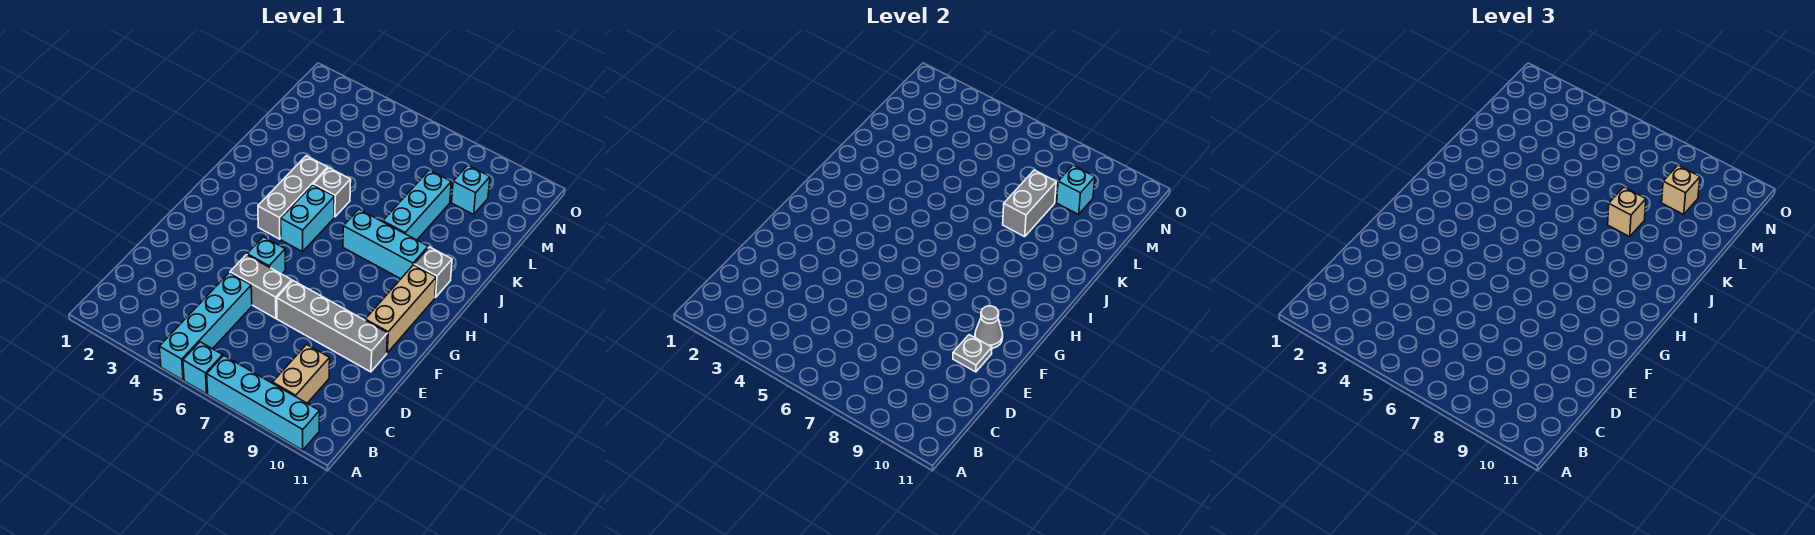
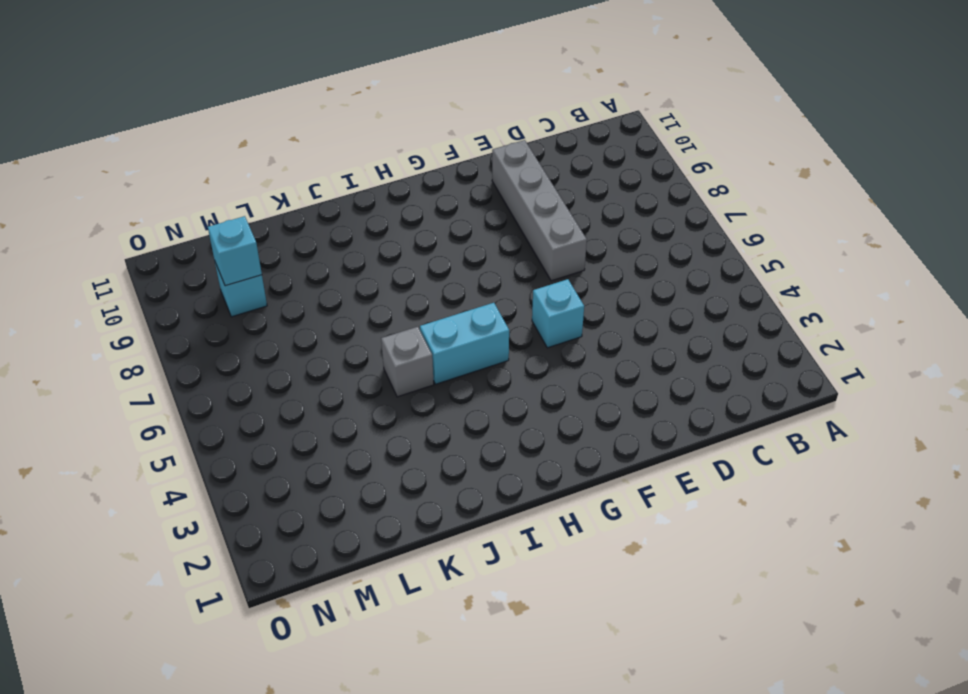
none -> cyan 1x4 brick [159,273,252,380]
none -> cyan 1x1 brick [183,342,223,394]
none -> cyan 1x4 brick [207,356,320,450]

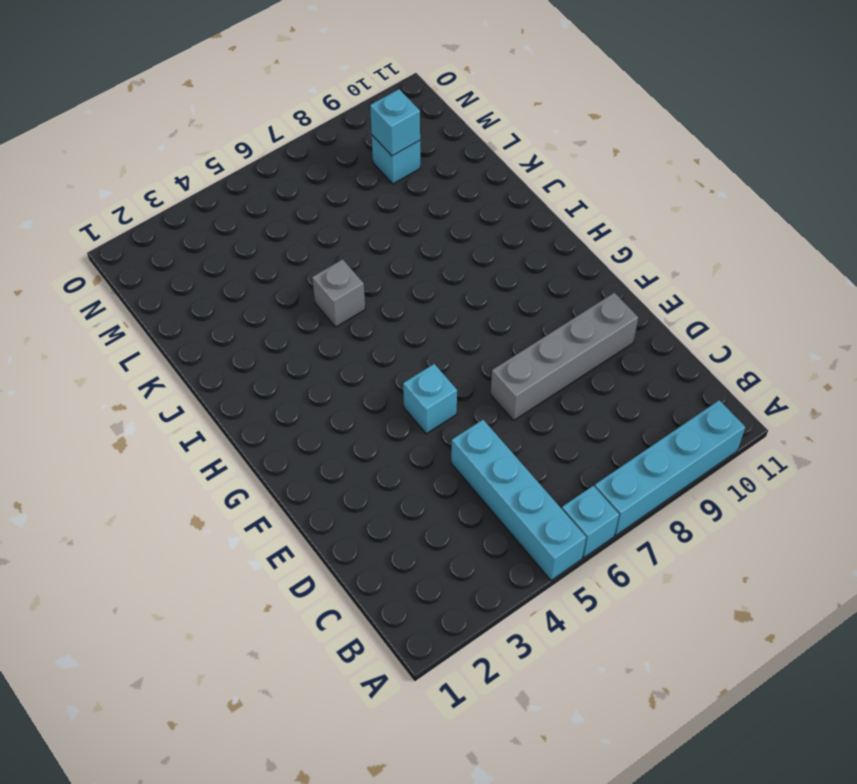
none -> tan 1x2 brick [273,345,330,403]
none -> grey 1x2 brick [230,255,292,318]
none -> tan 1x3 brick [365,265,436,353]

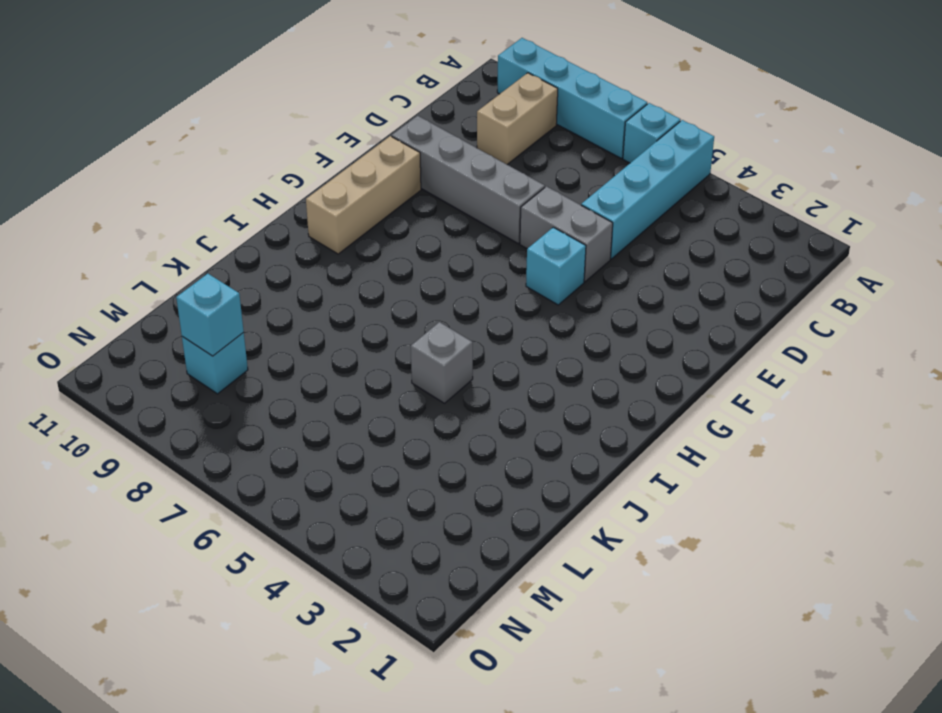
none -> grey 1x3 brick [258,156,328,239]
none -> cyan 1x2 brick [281,185,335,252]
none -> cyan 1x3 brick [343,209,428,279]

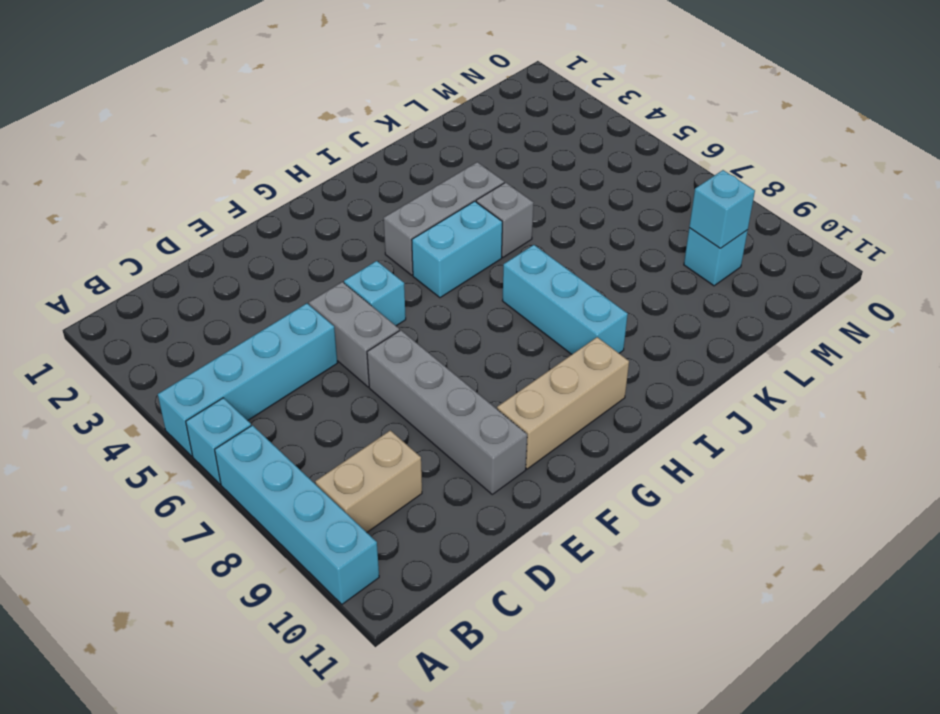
none -> grey 1x1 brick [414,247,452,297]
none -> cyan 1x3 brick [383,170,451,240]
none -> grey 1x1 plate [953,335,992,372]

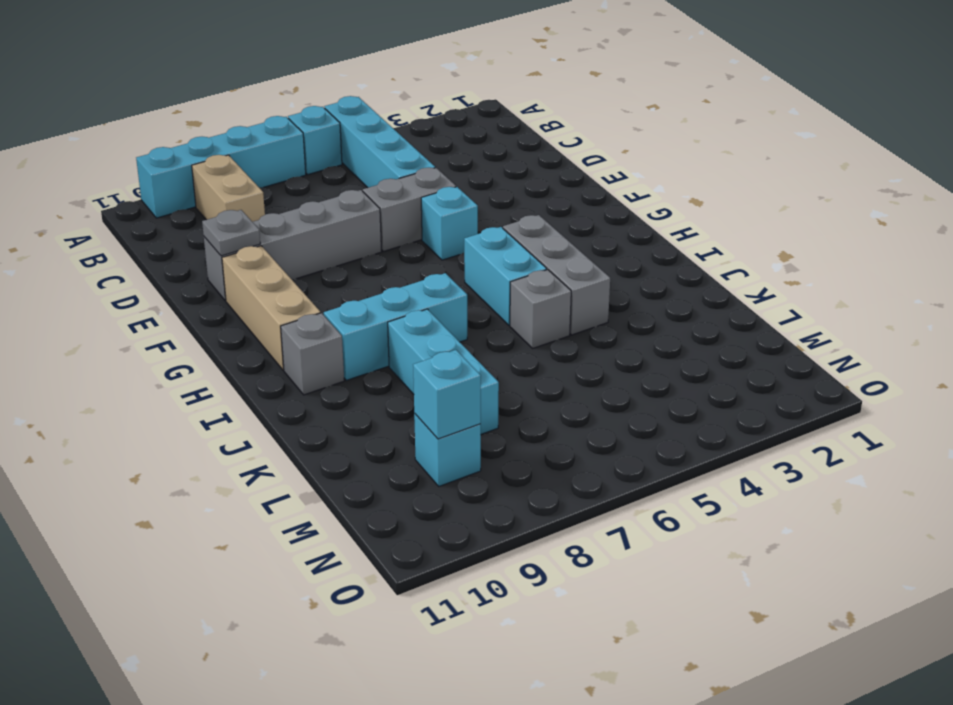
none -> grey 1x1 cone [975,306,1003,348]
none -> grey 1x2 brick [1003,170,1056,237]
none -> tan 1x1 brick [1608,187,1646,237]

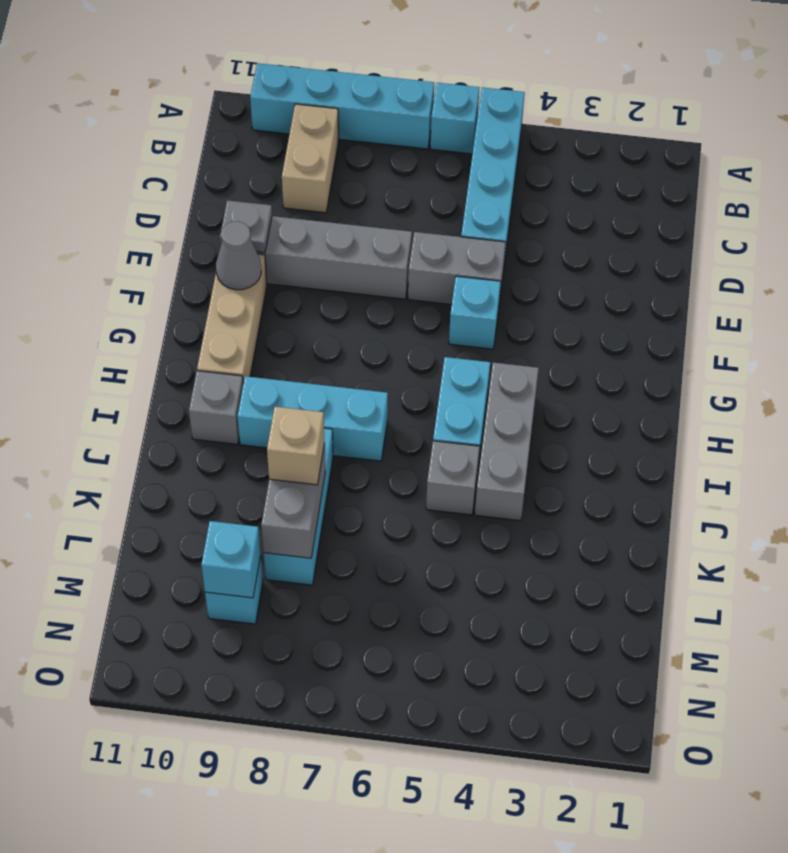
none -> tan 1x1 brick [1662,165,1700,214]

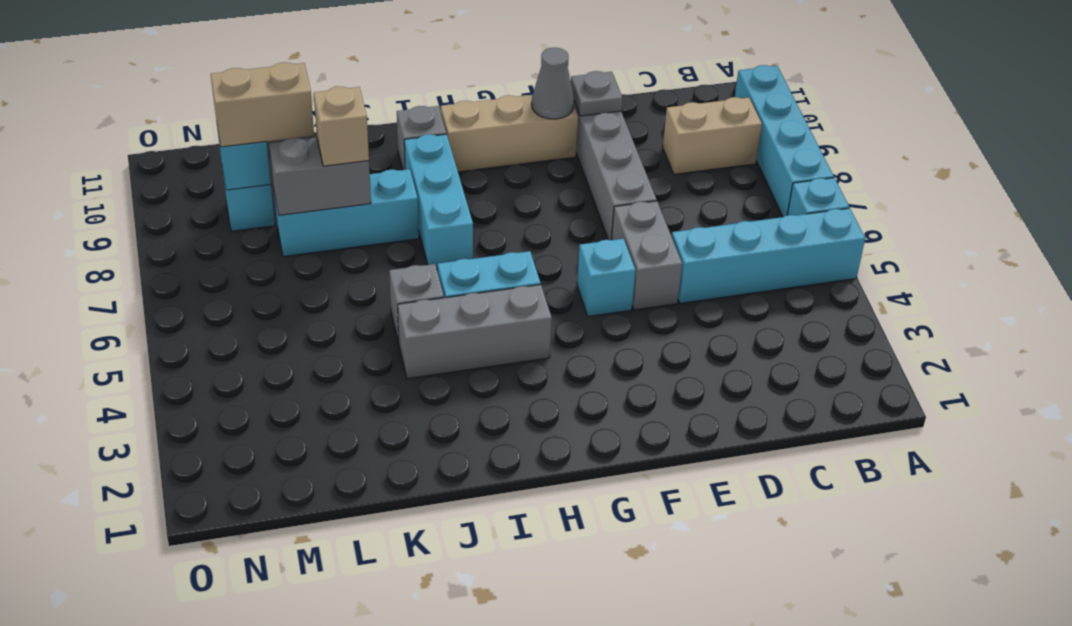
tan 1x2 brick [211,62,314,147] -> tan 1x1 brick [1662,165,1700,214]

